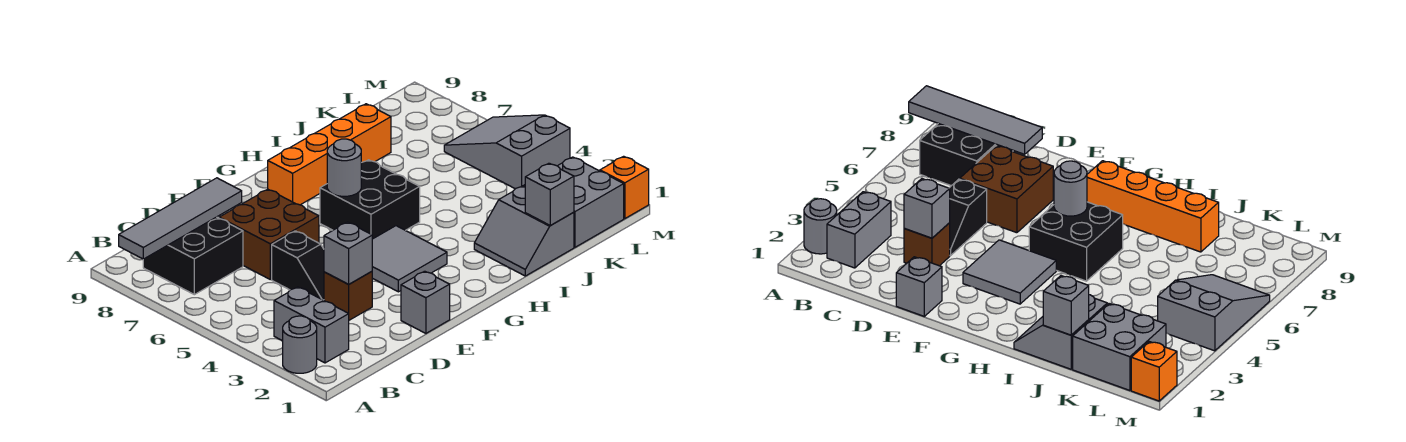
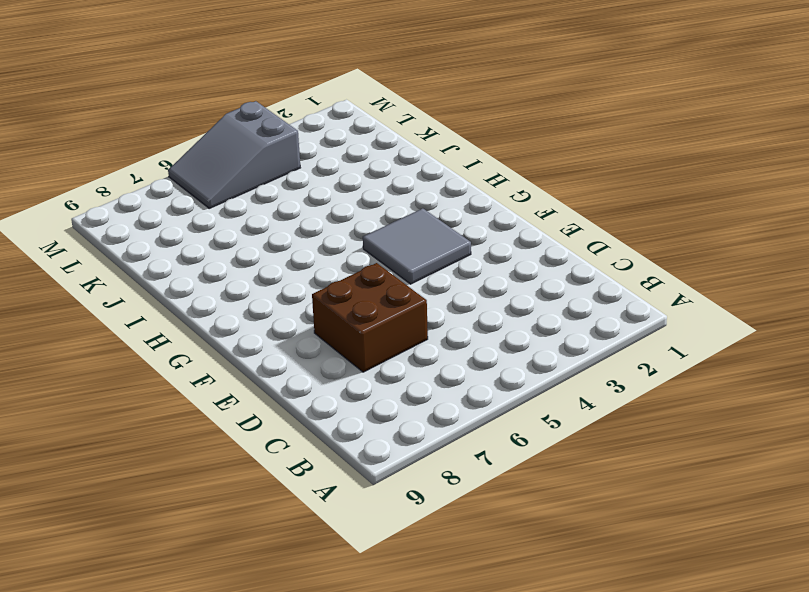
none -> grey 1x1 round brick [283,316,317,373]
none -> grey 1x2 brick [274,287,349,363]
none -> black 2x2 brick [143,217,243,295]

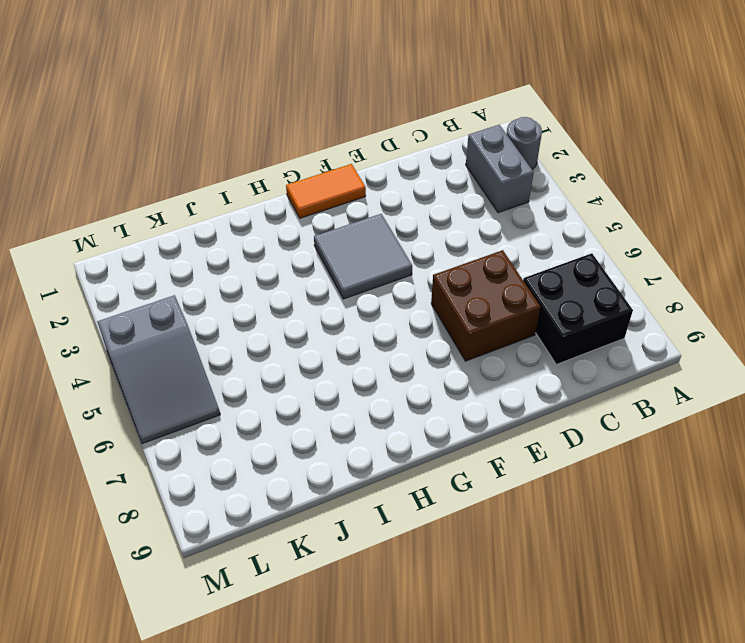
orange 1x2 tile [286,164,366,218] -> none
none -> brown 1x1 brick [324,272,372,320]
none -> black 1x2 slope [272,231,324,300]
none -> grey 1x1 brick [401,271,450,333]

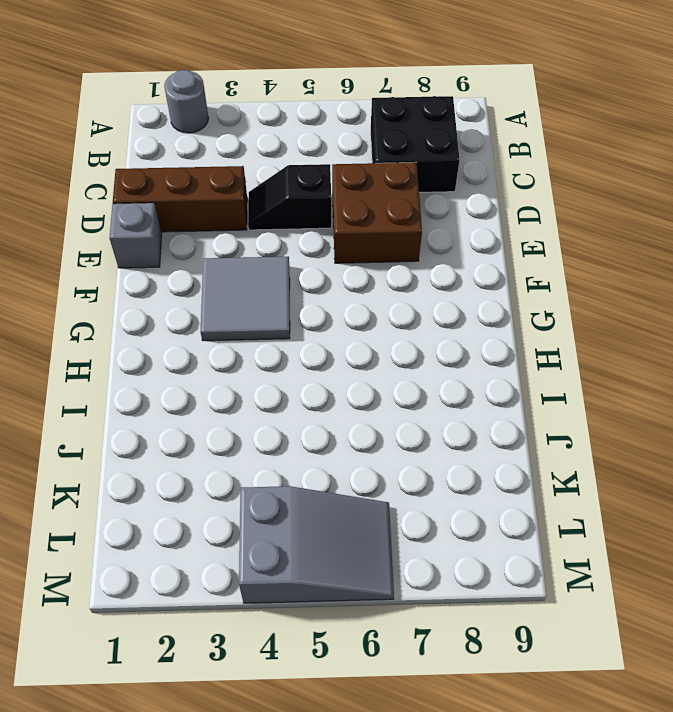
brown 1x3 brick [113,166,247,232] -> brown 1x1 brick [324,272,372,320]
none -> grey 1x2 brick [274,287,349,363]
none -> black 2x2 brick [320,160,420,239]
none -> orange 1x4 brick [268,104,391,205]

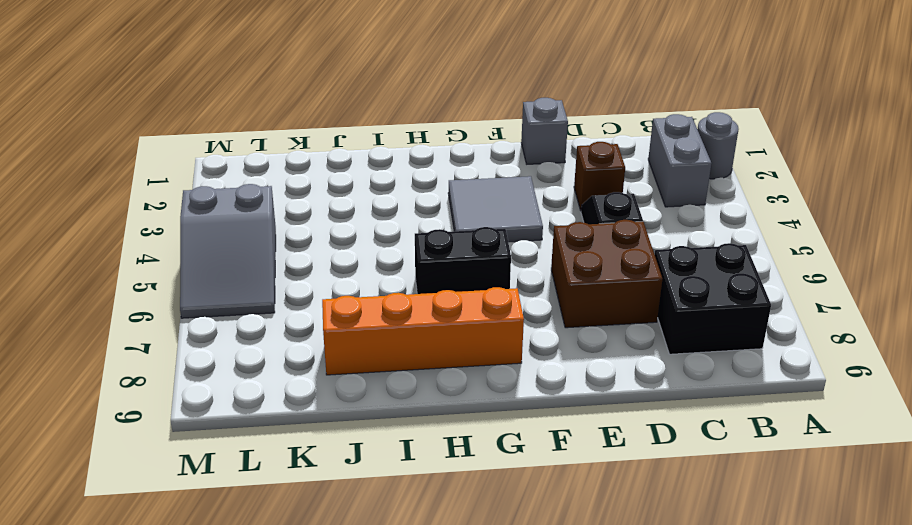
black 1x2 brick [415,227,511,294] -> black 2x2 brick [320,160,420,239]
none -> grey 2x2 slope [474,186,574,276]
none -> grey 2x2 brick [524,157,624,247]
none -> orange 1x1 brick [600,156,649,219]

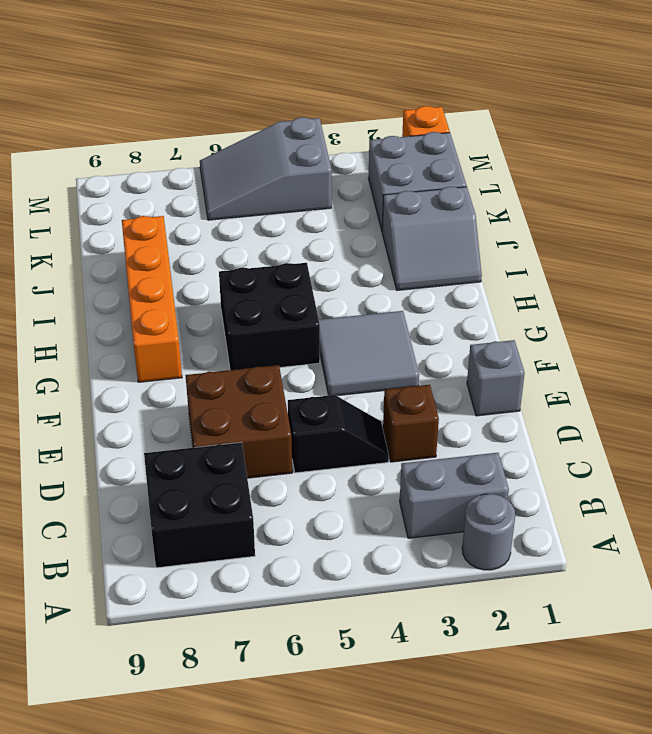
none -> grey 1x4 tile [119,178,242,259]
none -> grey 1x1 brick [324,222,372,284]
none -> grey 1x1 round brick [327,139,361,196]

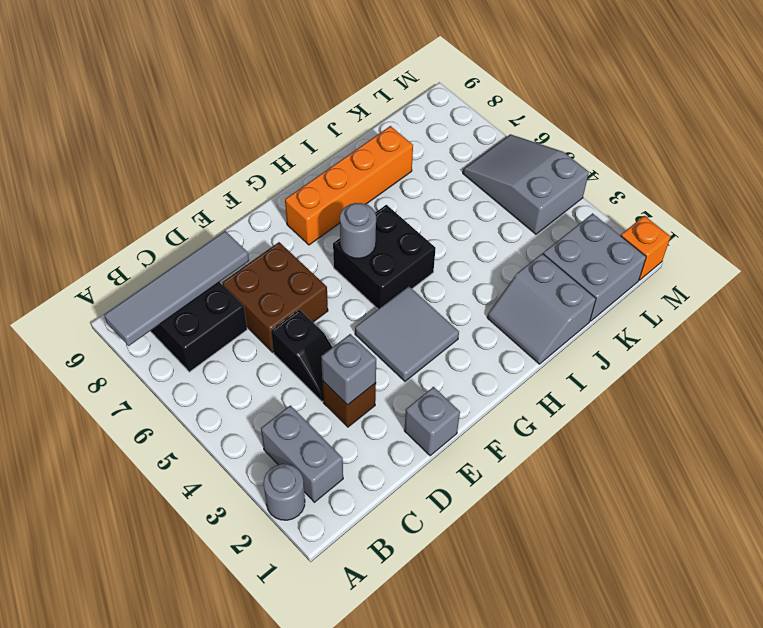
none -> grey 1x1 brick [525,163,574,226]

